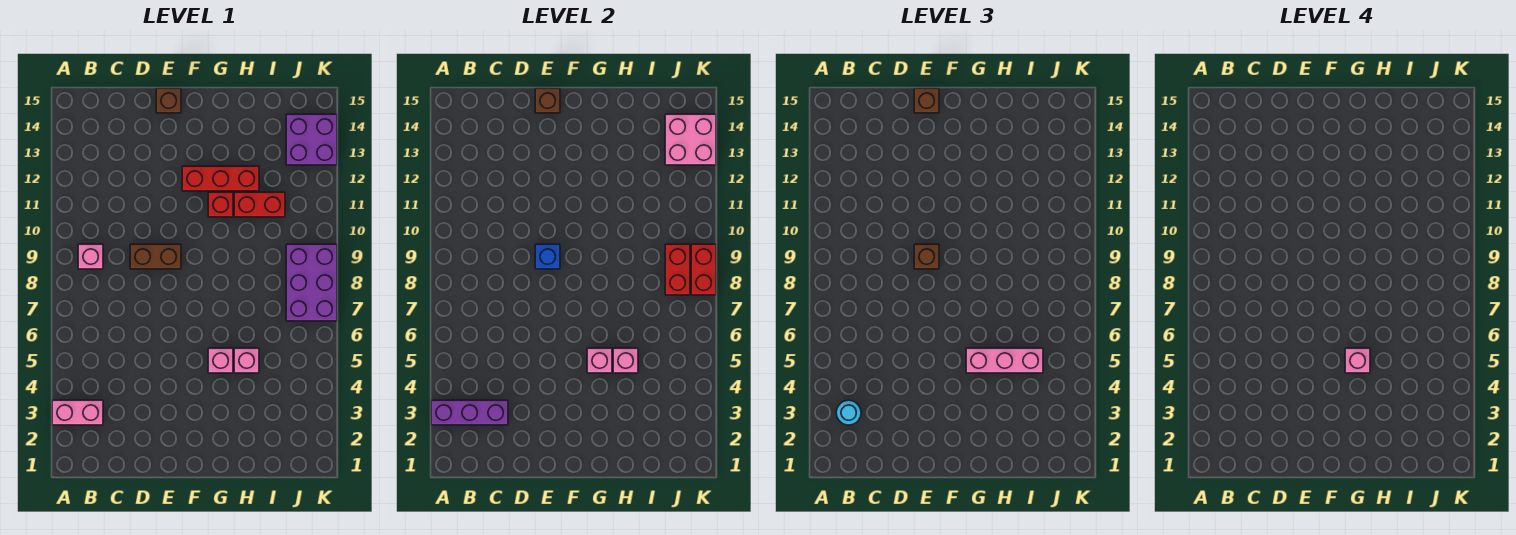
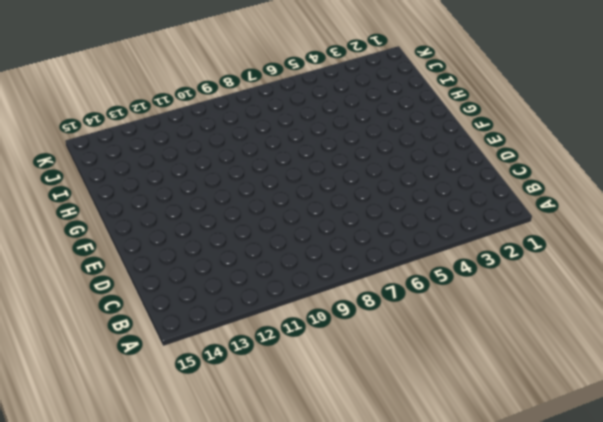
none -> pink 1x2 brick [52,400,103,425]
none -> pink 1x1 brick [78,244,103,269]
none -> brown 1x2 brick [130,244,181,269]

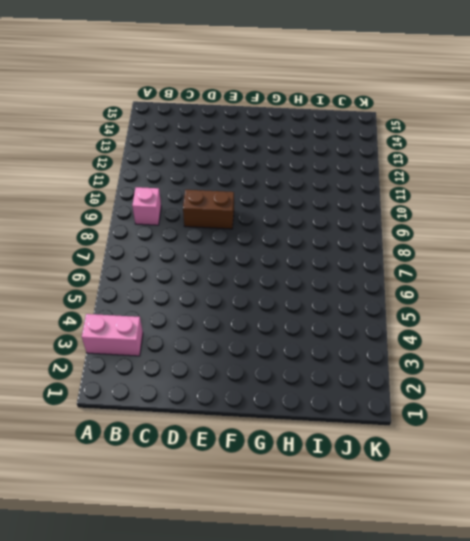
none -> brown 1x1 brick [156,88,181,113]
none -> red 1x3 brick [182,166,259,191]
none -> pink 1x1 brick [208,348,233,373]

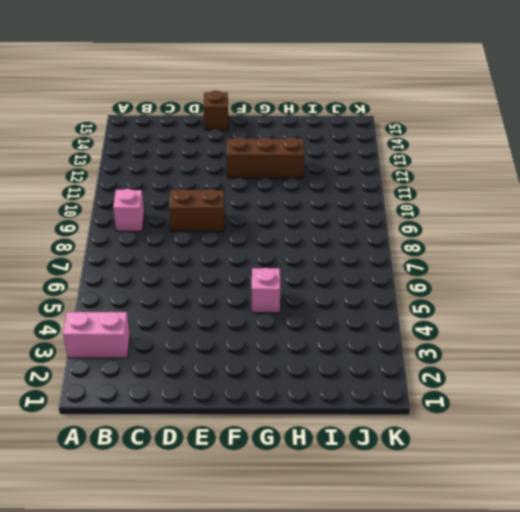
brown 1x3 brick [227,137,304,178] -> red 1x3 brick [182,166,259,191]
none -> red 1x1 brick [208,192,233,217]
none -> pink 1x1 brick [234,348,259,373]
none -> red 1x2 brick [234,192,285,217]

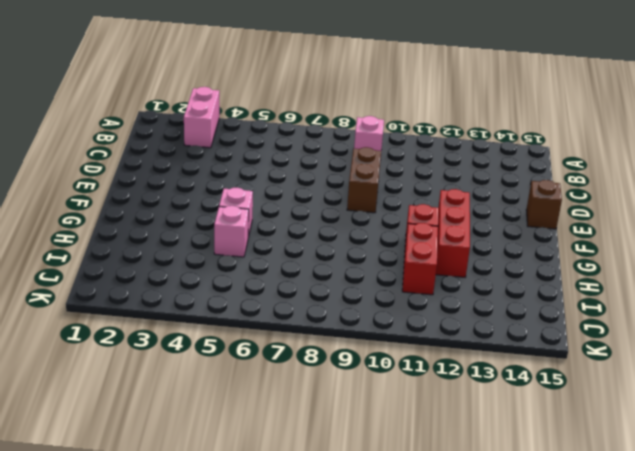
none -> purple 2x3 brick [286,244,337,321]
none -> purple 2x2 brick [286,114,337,165]
none -> purple 1x3 brick [431,400,508,425]

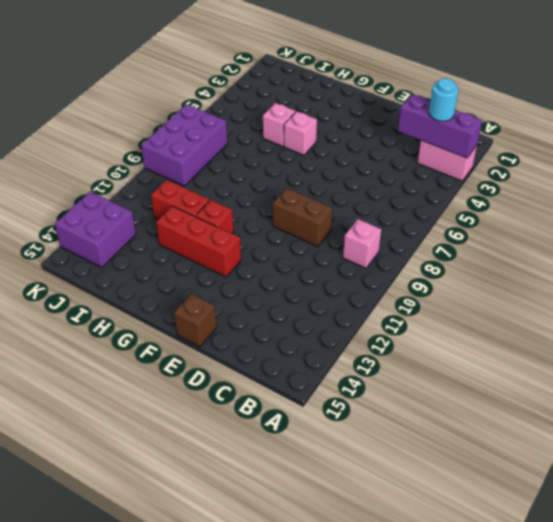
none -> blue 1x1 brick [535,244,560,269]
none -> brown 1x1 brick [535,88,560,113]
none -> pink 1x1 brick [587,348,612,373]

